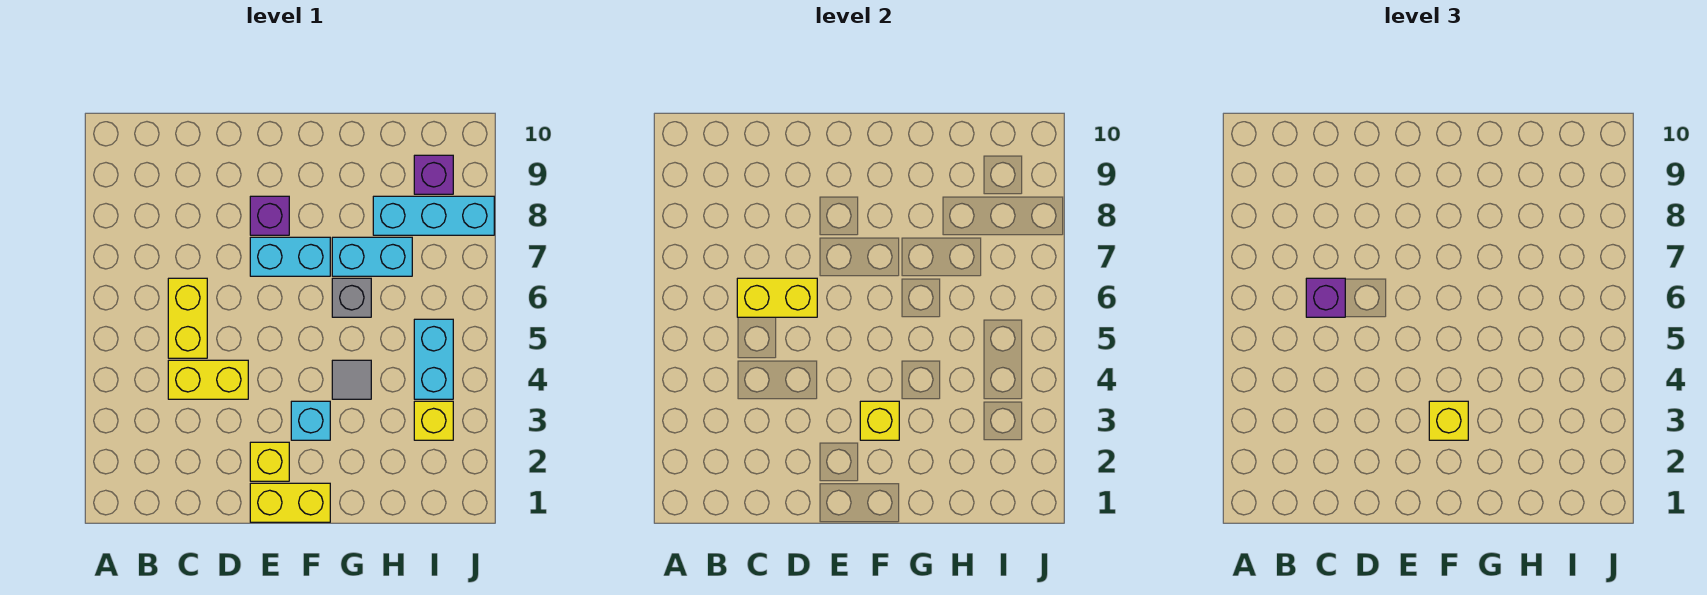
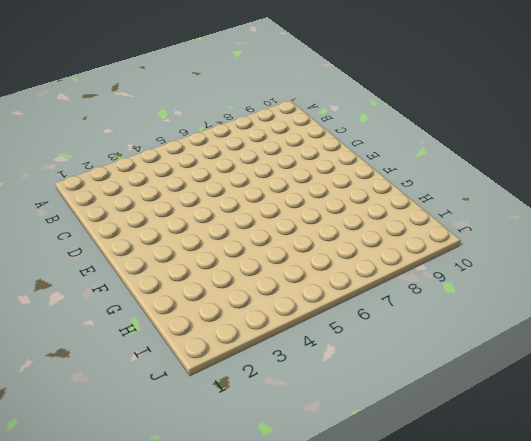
none -> yellow 1x2 brick [168,360,248,399]
none -> yellow 1x2 brick [168,278,207,358]
none -> yellow 1x2 brick [250,483,330,522]

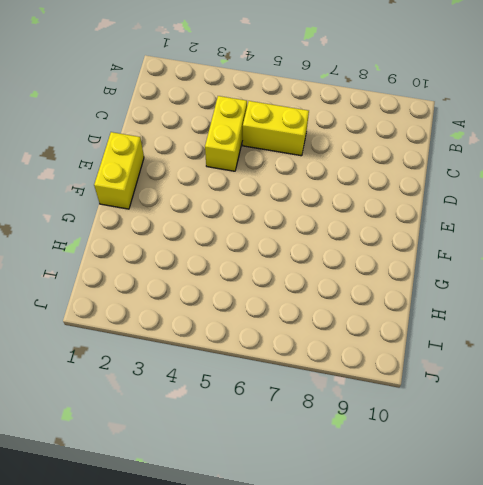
none -> yellow 1x1 brick [250,442,289,481]
none -> cyan 1x2 brick [250,237,330,276]
none -> purple 1x1 brick [250,196,289,235]

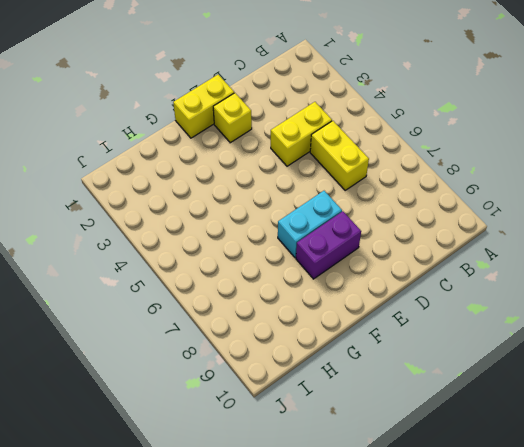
purple 1x2 brick [296,211,361,279] -> purple 1x1 brick [250,196,289,235]
none -> cyan 1x1 brick [291,401,330,440]
none -> grey 1x1 tile [332,360,371,399]
none -> grey 1x1 brick [332,278,371,317]

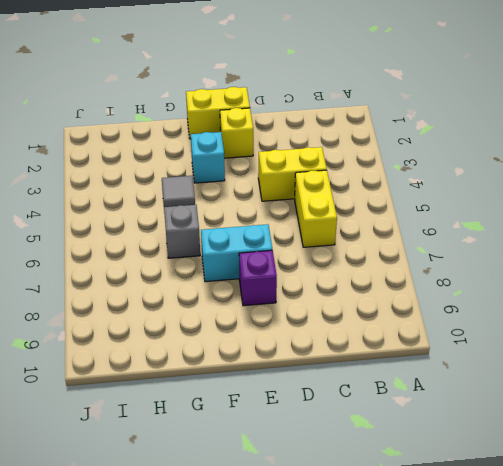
none -> cyan 1x2 brick [332,237,412,276]
none -> cyan 1x3 brick [373,196,494,235]
none -> yellow 1x1 brick [414,401,453,440]

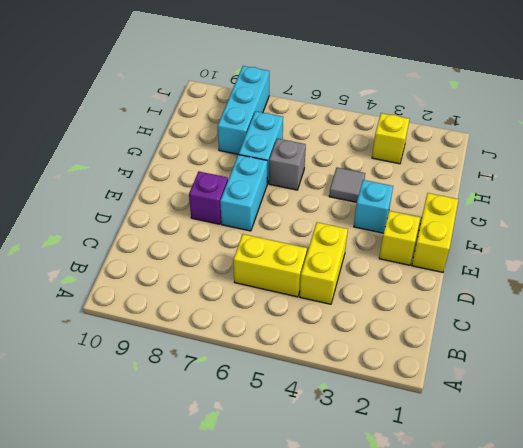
none -> cyan 1x2 brick [414,319,453,399]
none -> purple 1x1 brick [414,155,453,194]
none -> yellow 1x2 brick [737,278,817,317]

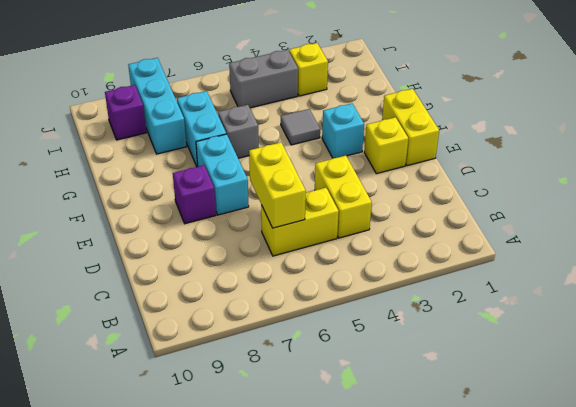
grey 1x2 brick [229,50,298,108] -> cyan 1x2 brick [414,319,453,399]
none -> yellow 1x1 brick [860,401,899,440]
none -> purple 1x1 brick [1306,278,1345,317]
none -> yellow 1x1 brick [1429,401,1468,440]

